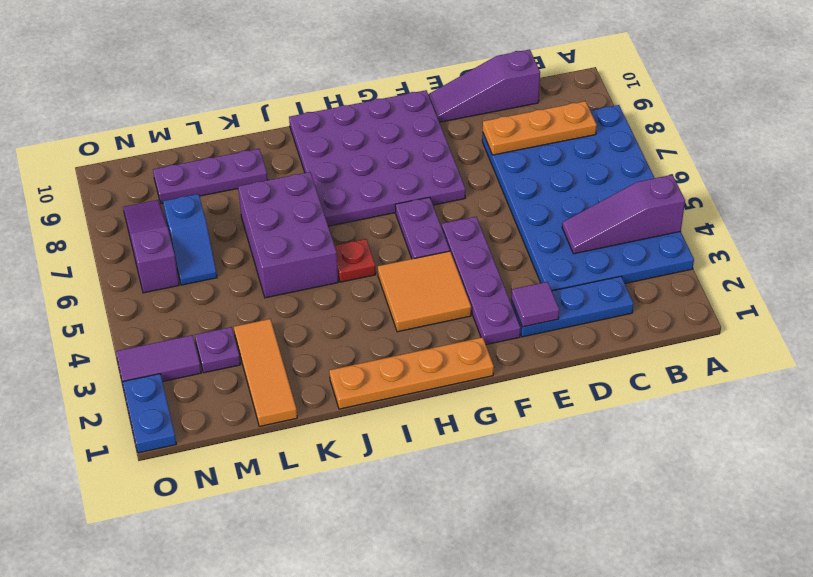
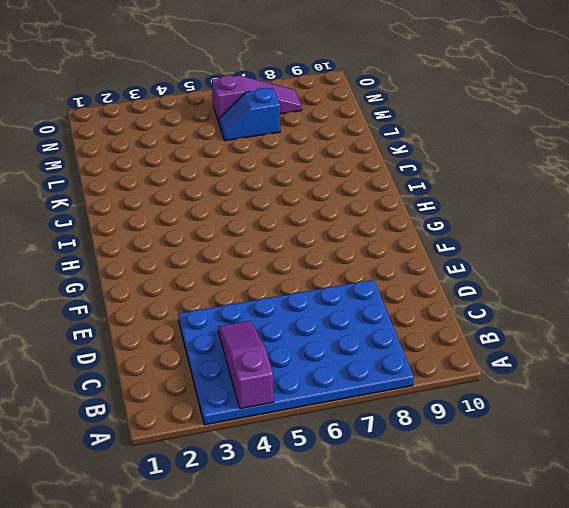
none -> blue 1x3 plate [511,276,634,337]
none -> purple 1x3 slope [428,50,540,122]
none -> purple 1x4 plate [442,217,521,345]

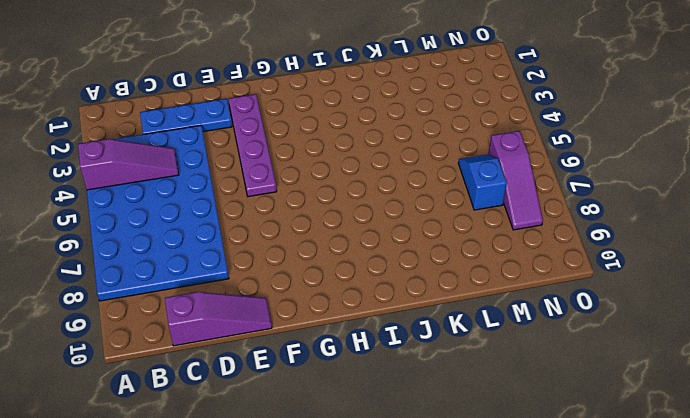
none -> purple 4x4 plate [289,90,466,226]
none -> orange 1x4 plate [329,337,494,409]
none -> orange 2x2 tile [378,251,471,332]

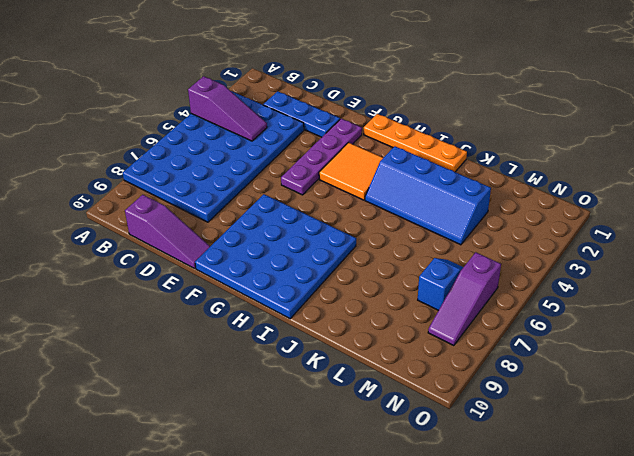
blue 4x4 plate [195,194,356,319] -> purple 4x4 plate [289,90,466,226]
blue 2x4 slope [365,146,491,245] -> orange 1x3 tile [234,319,297,426]
none -> purple 1x2 plate [395,197,450,259]
none -> red 1x1 plate [335,239,376,282]
none -> purple 2x3 brick [238,172,338,298]

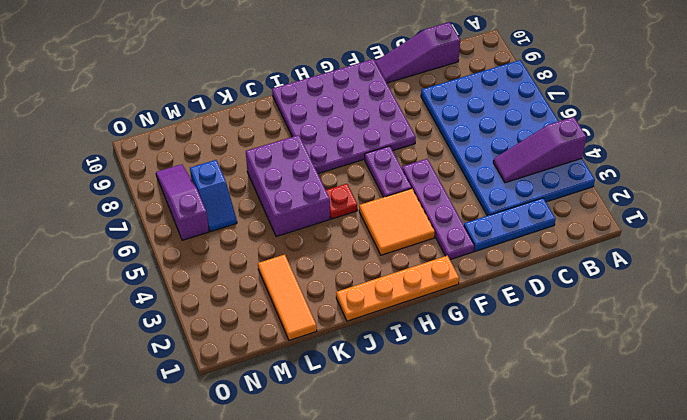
none -> purple 1x3 plate [153,149,268,204]
none -> purple 1x1 plate [195,327,241,373]
none -> purple 1x2 tile [116,335,201,382]

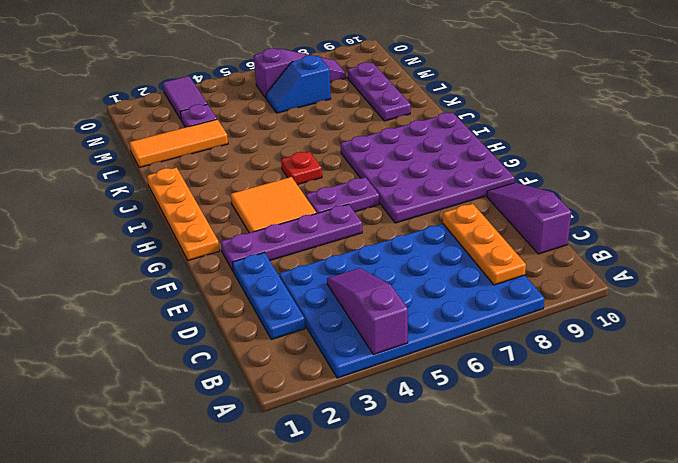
none -> purple 2x3 brick [238,172,338,298]
none -> blue 1x2 plate [122,374,176,453]
none -> purple 1x1 tile [511,282,559,327]

